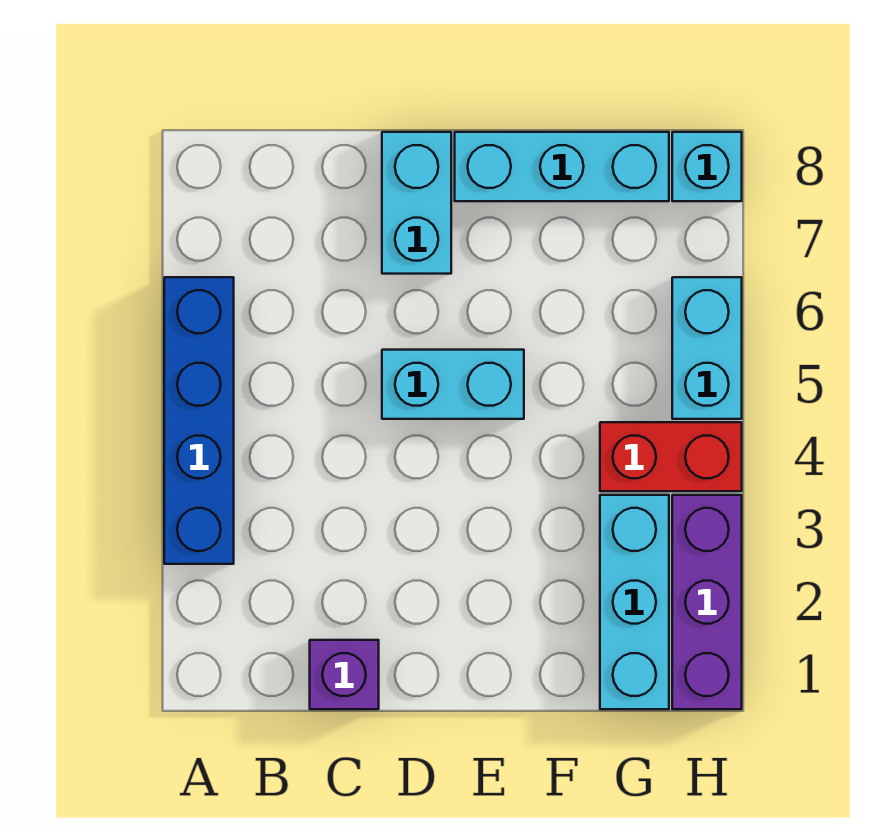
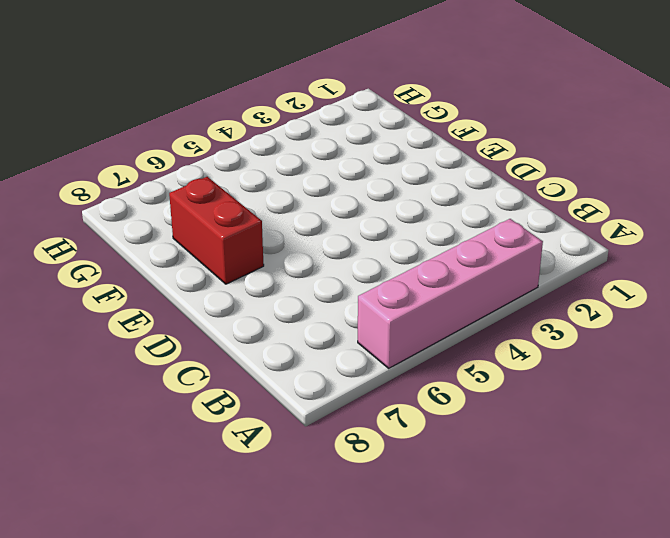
pink 1x4 brick [358,219,543,368] -> blue 1x4 brick [164,277,234,564]
red 1x2 brick [169,177,264,284] -> red 1x2 brick moved to [600,422,742,491]
none -> purple 1x1 brick [310,640,379,709]
none -> cyan 1x2 brick [382,350,524,419]

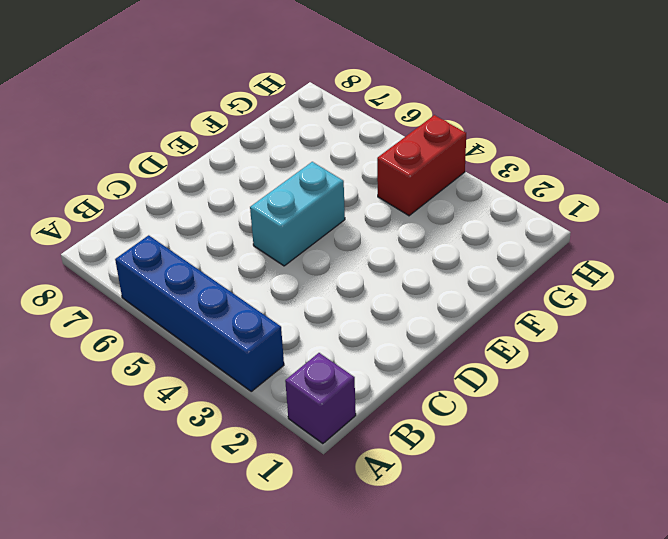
purple 1x1 brick [285,353,356,444] -> purple 1x1 brick moved to [310,640,379,709]
none -> cyan 1x2 brick [382,132,451,274]
none -> cyan 1x3 brick [455,132,669,201]

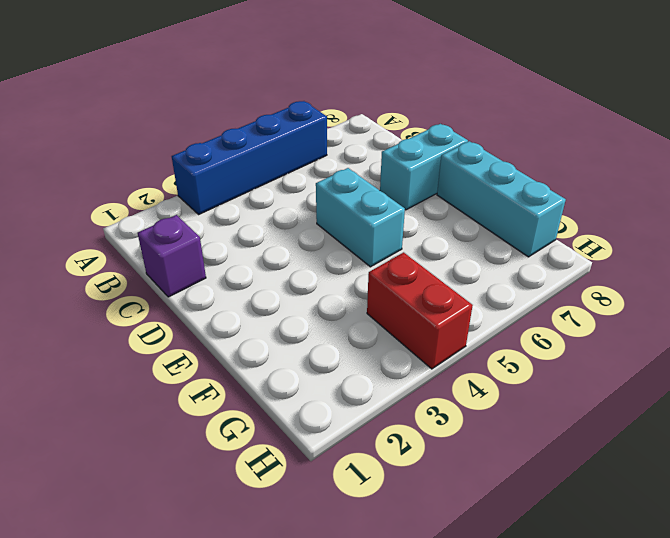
none -> cyan 1x3 brick [600,495,669,709]
none -> purple 1x3 brick [672,495,742,709]

